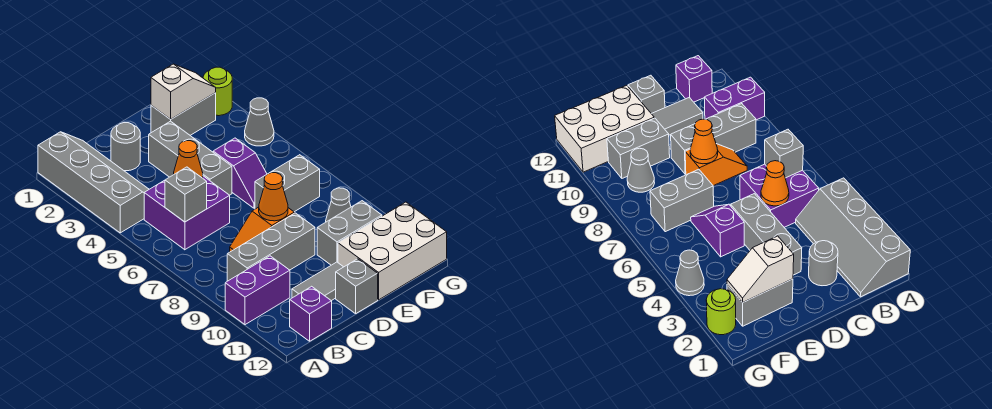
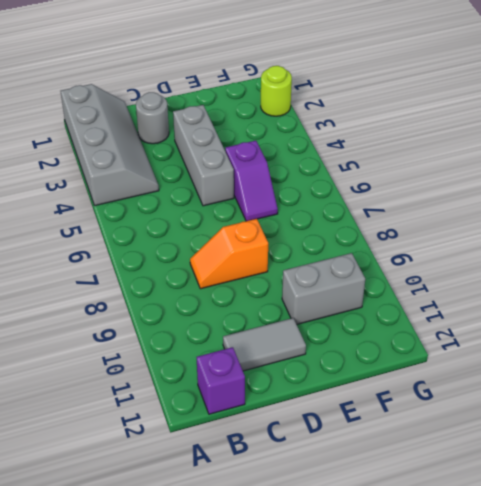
none -> purple 1x2 brick [225,256,290,325]
none -> purple 2x2 brick [144,176,230,250]
none -> grey 1x3 brick [227,213,315,281]

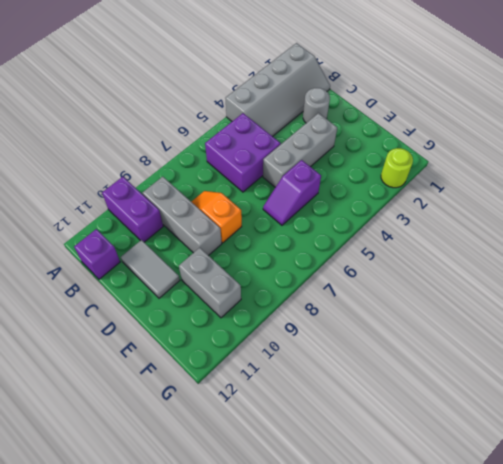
none -> grey 1x1 brick [336,259,378,314]
none -> grey 1x2 brick [151,93,216,135]
none -> grey 1x2 brick [255,155,320,212]

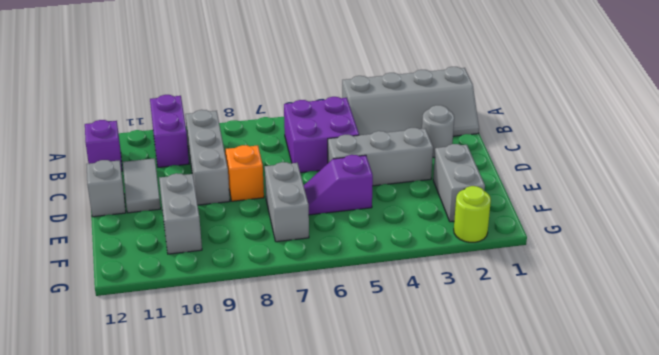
none -> white 2x3 brick [338,202,447,300]
none -> grey 1x1 cone [326,188,351,222]
none -> grey 1x1 cone [245,98,274,146]

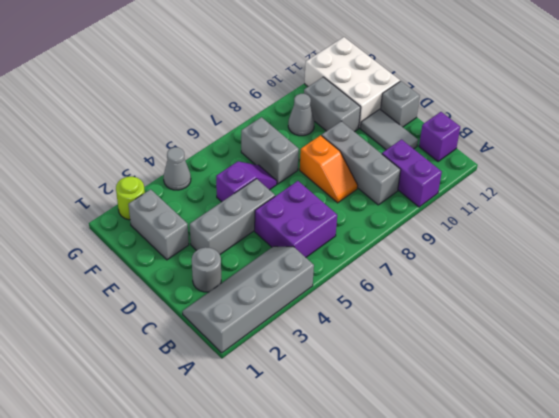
none -> grey 1x1 brick [165,167,207,222]
none -> orange 1x1 cone [173,141,203,178]
none -> orange 1x1 cone [259,173,288,221]

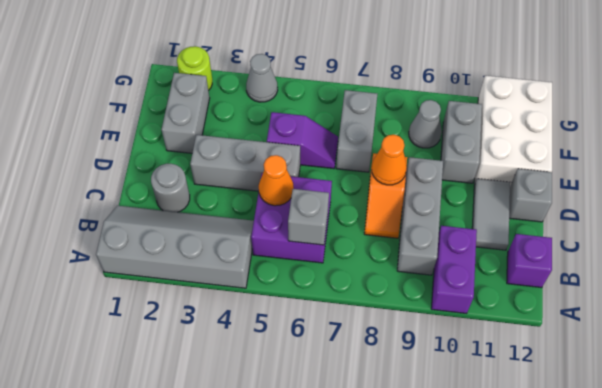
none -> white 1x2 slope [151,64,216,119]

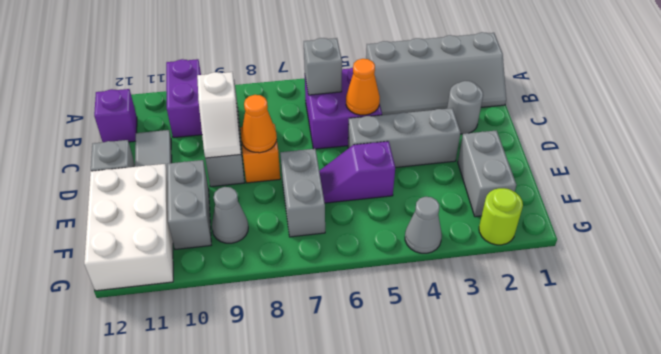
white 1x2 slope [197,72,241,158] -> white 1x2 slope moved to [151,64,216,119]

